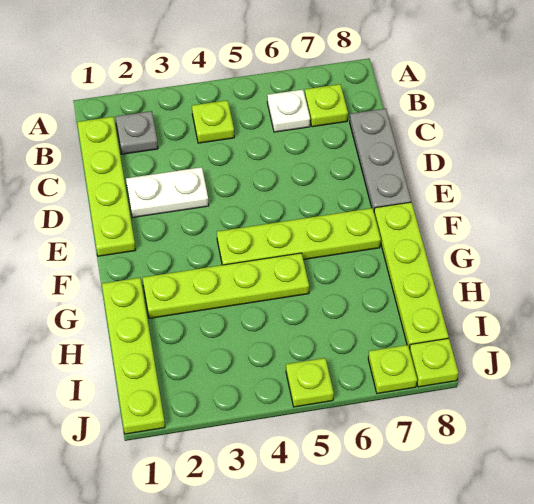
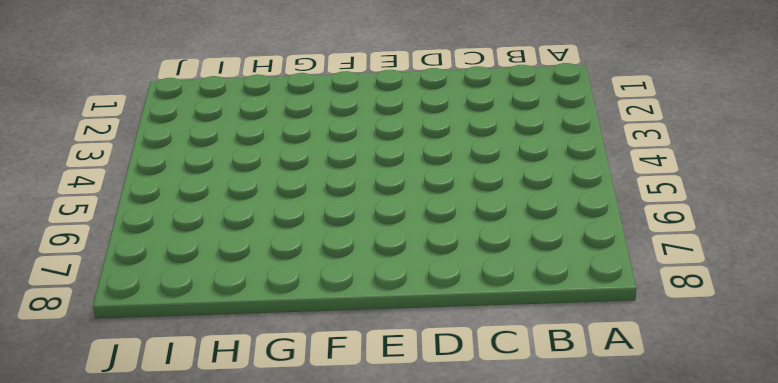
none -> lime 1x4 plate [77,117,136,256]
none -> grey 1x1 plate [116,111,158,154]
none -> lime 1x1 plate [192,100,234,143]

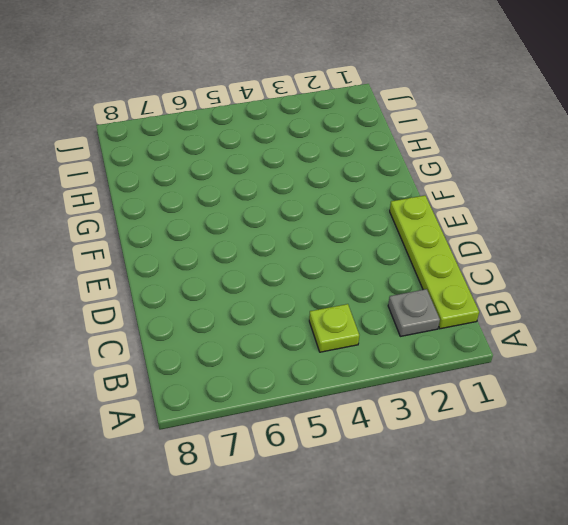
none -> white 1x1 plate [267,90,310,132]
none -> lime 1x1 plate [305,84,348,127]
none -> grey 1x3 plate [350,109,411,211]

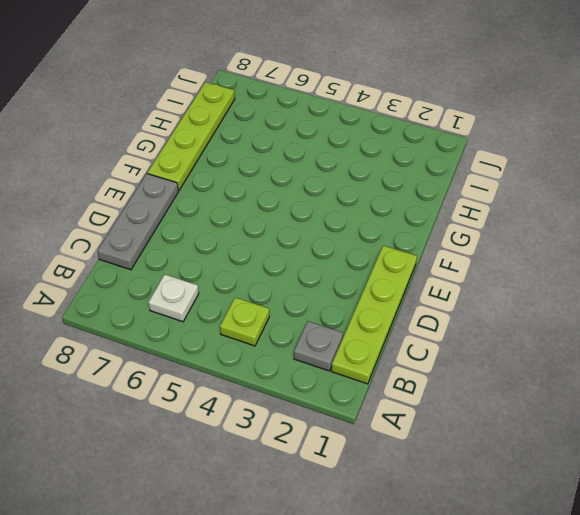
none -> lime 1x1 plate [305,84,348,127]
none -> white 1x2 plate [126,167,209,218]
none -> lime 1x4 plate [217,208,381,265]

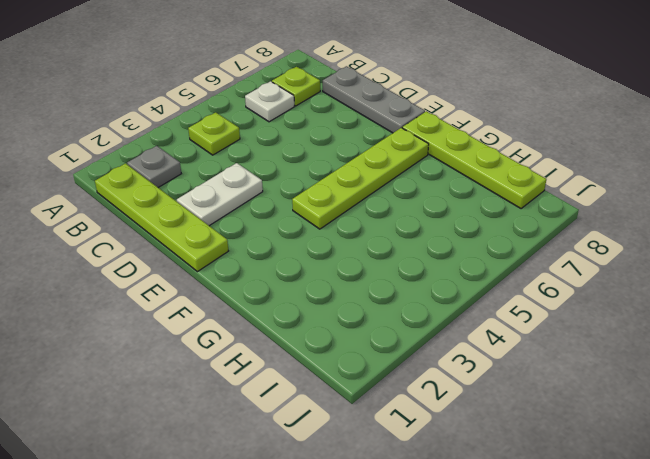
none -> lime 1x4 plate [102,278,165,434]
none -> lime 1x4 plate [143,253,309,318]
none -> lime 1x1 plate [286,358,334,407]

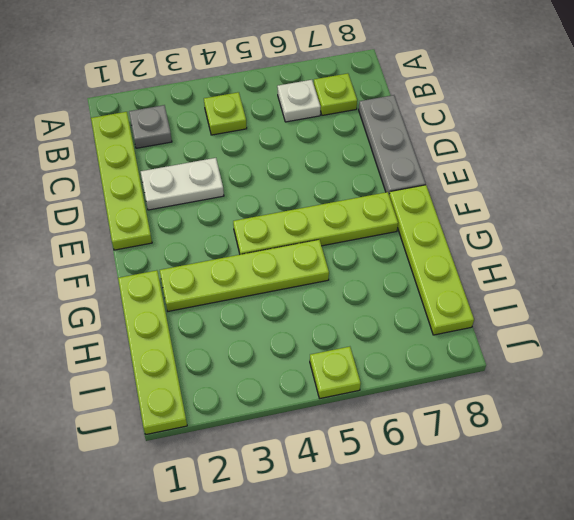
none -> lime 1x1 plate [368,345,417,394]
none -> lime 1x1 plate [409,338,459,387]

